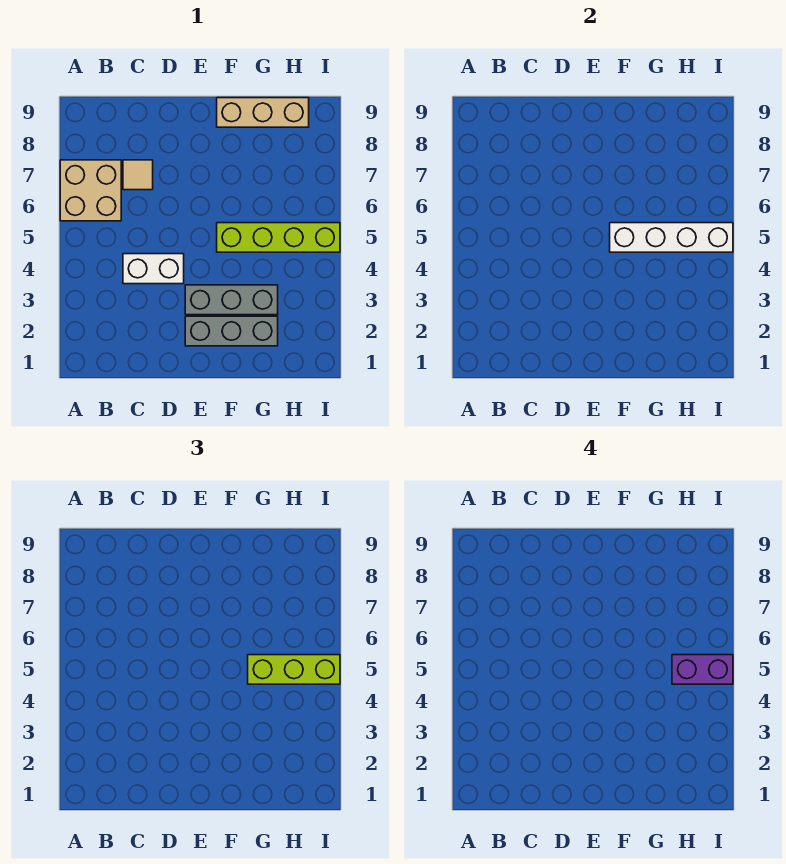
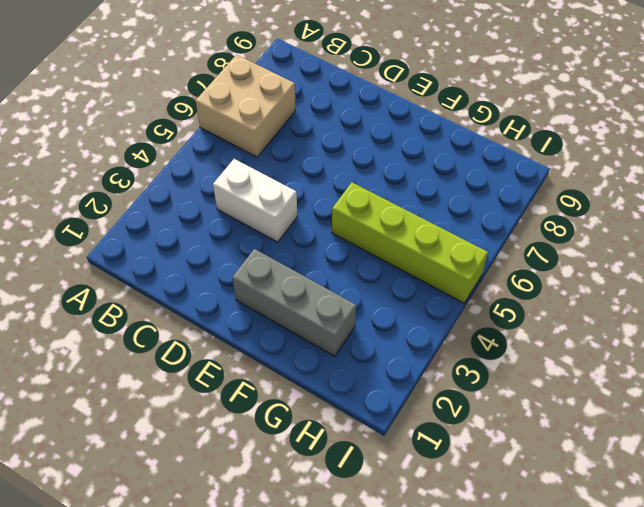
none -> tan 1x1 tile [123,160,153,190]
none -> grey 1x3 brick [185,285,278,315]

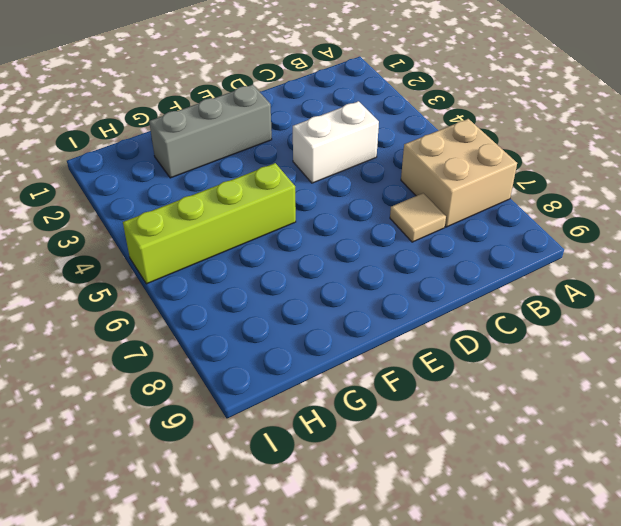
none -> grey 1x3 brick [185,285,278,315]
none -> tan 1x3 brick [217,98,309,127]

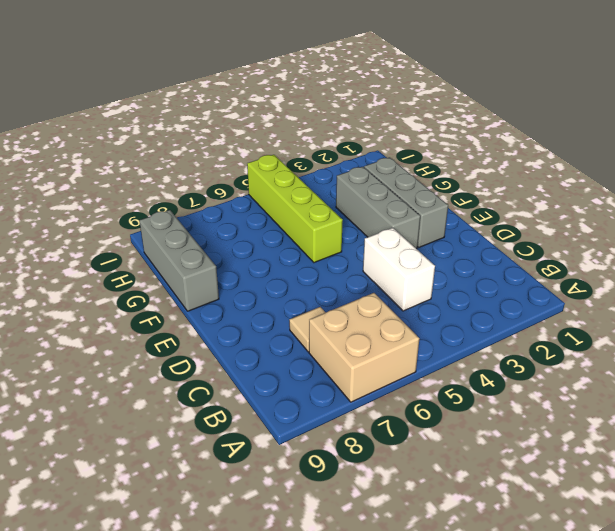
grey 1x3 brick [139,210,219,311] -> tan 1x3 brick [217,98,309,127]
none -> white 1x4 brick [610,223,733,252]
none -> lime 1x3 brick [248,655,340,684]

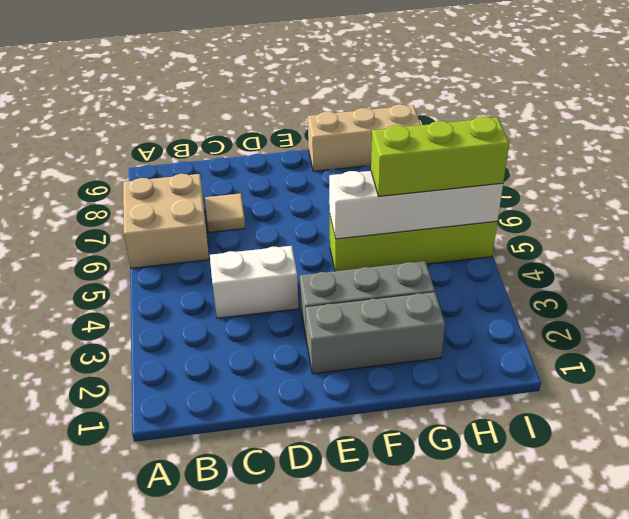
none -> purple 1x2 brick [672,655,733,684]

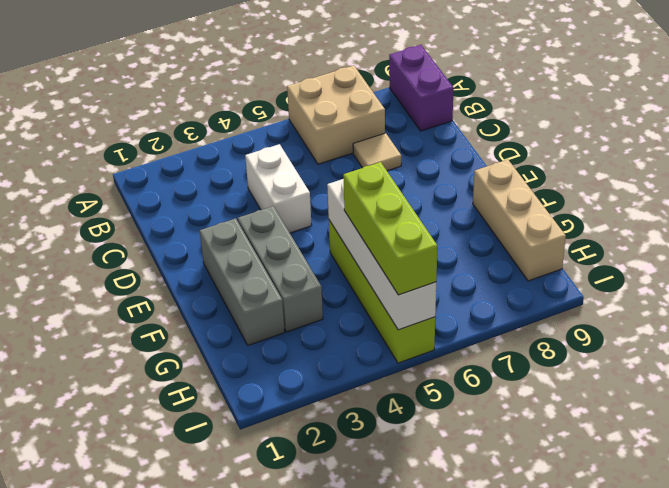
purple 1x2 brick [389,45,454,131] -> purple 1x2 brick moved to [672,655,733,684]

